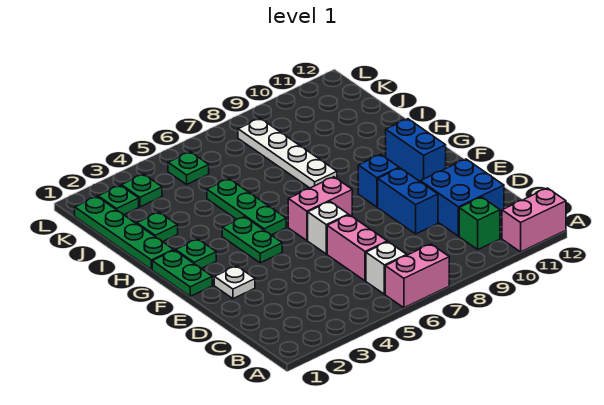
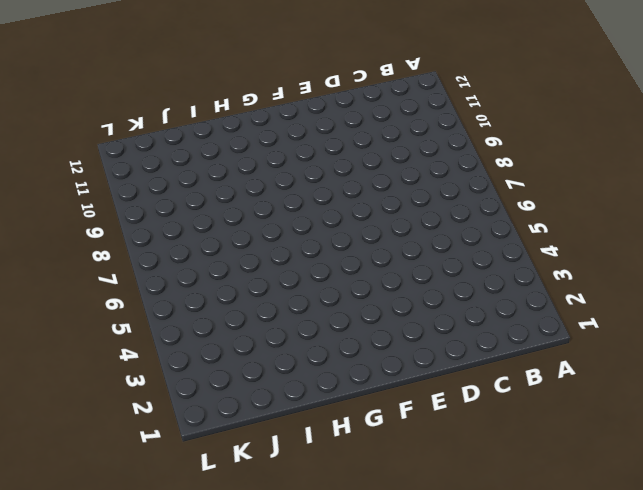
none -> pink 1x2 brick [385,244,449,308]
none -> pink 1x2 brick [502,188,566,252]
none -> white 1x1 brick [366,242,407,294]

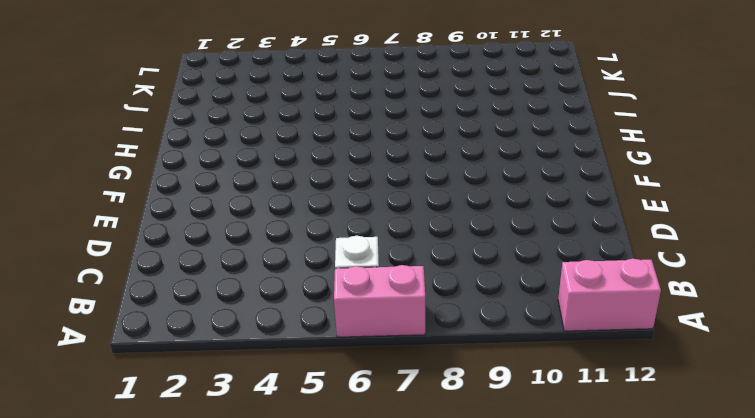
none -> green 1x1 brick [459,197,500,249]
none -> pink 1x2 brick [327,215,387,281]
none -> blue 2x2 brick [421,159,504,236]

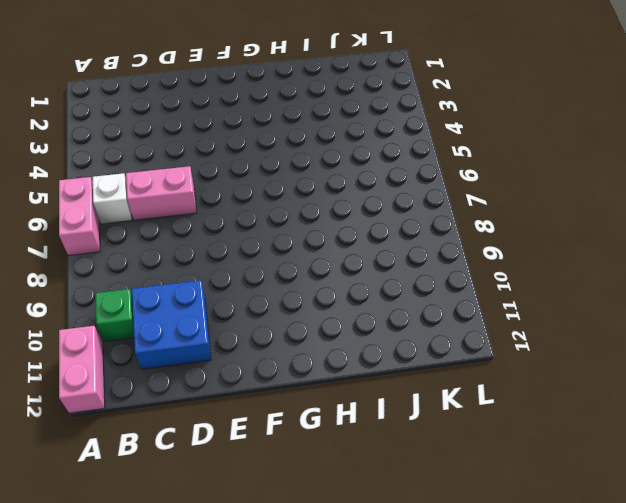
none -> blue 1x2 brick [378,168,438,234]
none -> white 1x1 plate [214,266,255,299]
none -> white 1x1 brick [308,202,348,254]

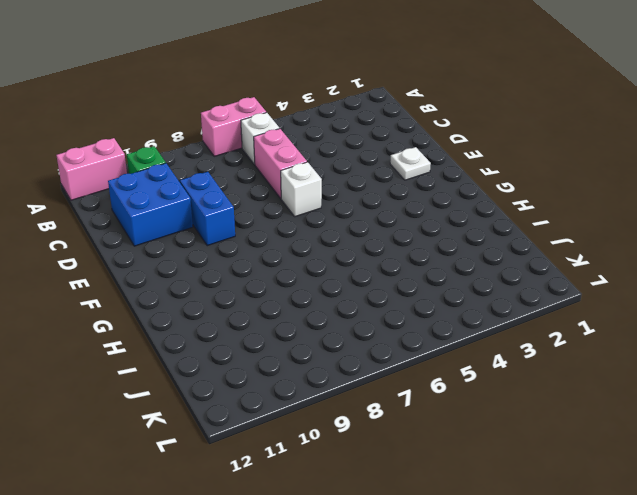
none -> green 1x2 plate [152,250,212,296]
none -> green 1x2 plate [222,217,282,263]
none -> pink 1x2 brick [288,177,352,240]

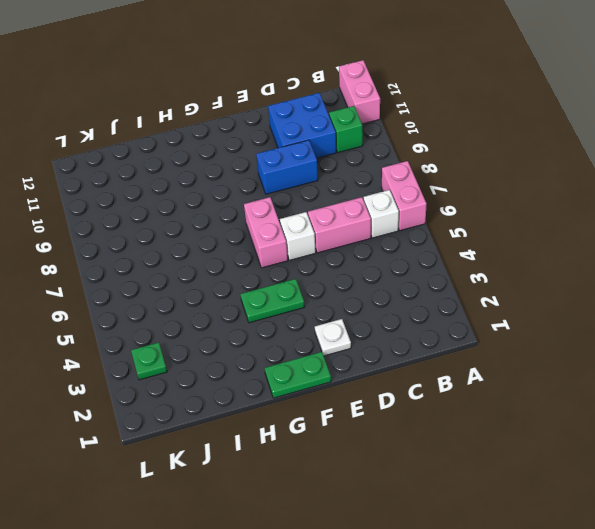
none -> blue 1x1 brick [358,154,399,207]
none -> blue 1x2 brick [386,119,446,182]
none -> green 1x1 plate [176,239,216,269]

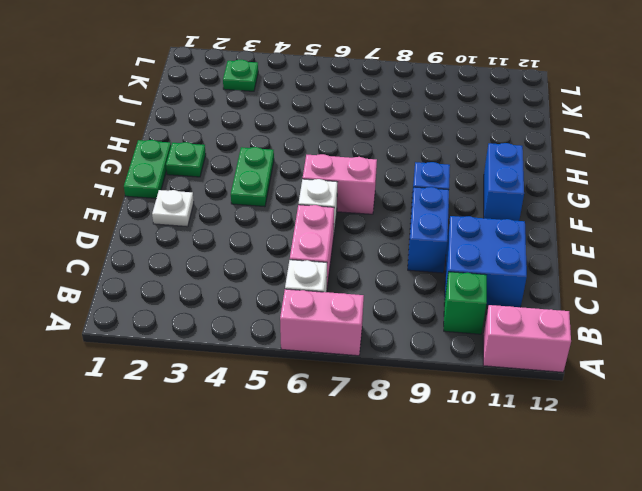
none -> green 1x3 plate [207,179,286,235]
none -> green 1x4 plate [75,197,174,270]
none -> white 1x4 plate [238,118,337,188]

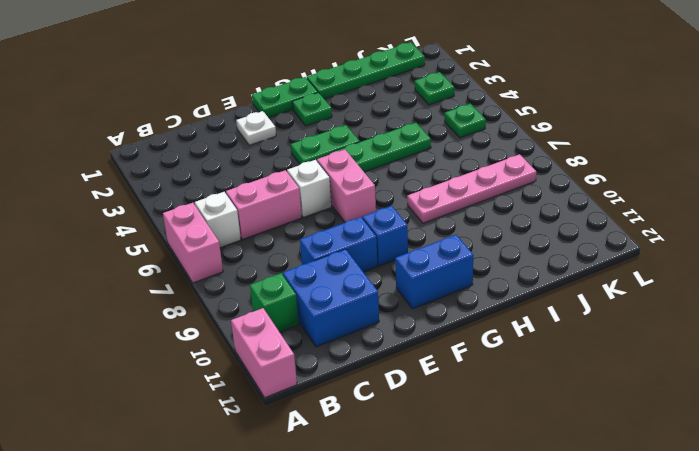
pink 1x4 plate [407,154,536,223] -> white 1x4 plate [238,118,337,188]
none -> green 1x1 plate [137,212,178,242]
none -> green 1x1 plate [98,185,139,215]

